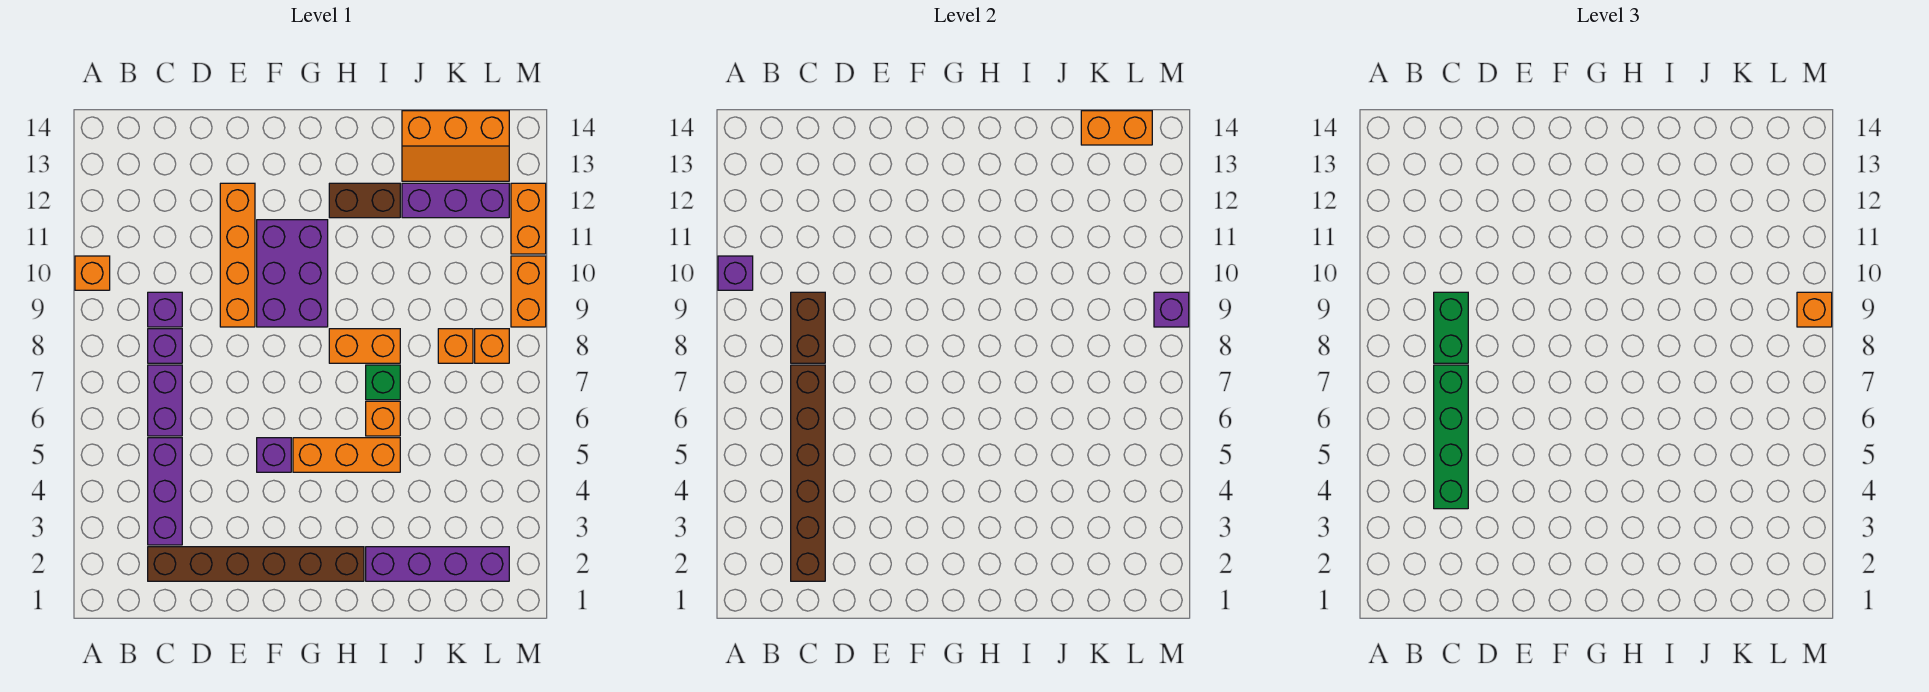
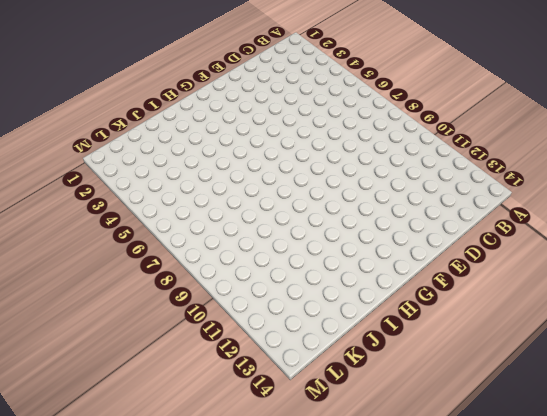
none -> orange 1x1 brick [75,256,110,290]
none -> brown 1x6 brick [148,547,364,581]
none -> purple 1x3 brick [148,438,182,545]

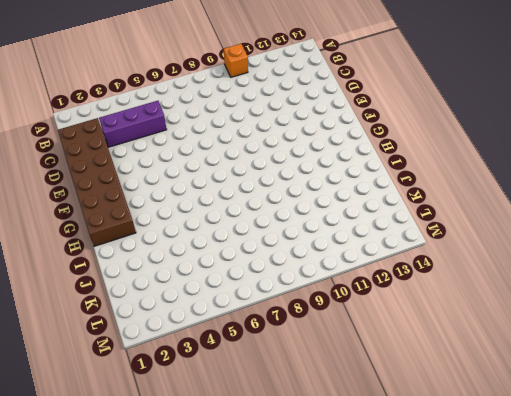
brown 2x6 brick [58,118,136,246] -> brown 1x6 brick [148,547,364,581]
none -> purple 1x2 brick [148,365,182,436]
none -> purple 1x1 brick [148,329,182,363]
none -> purple 1x1 brick [148,292,182,327]

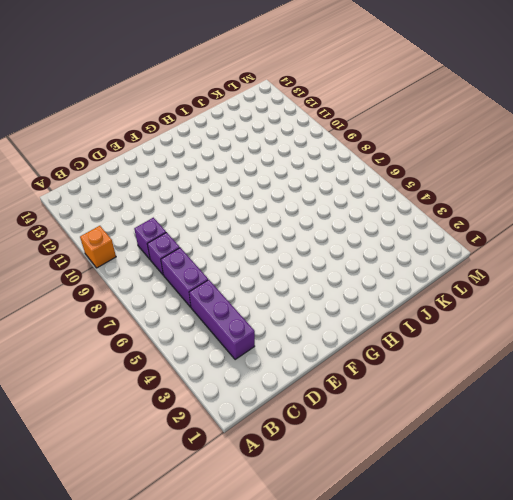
none -> brown 1x6 brick [148,547,364,581]
none -> orange 1x4 brick [220,183,255,327]
none -> purple 1x1 brick [257,438,291,472]

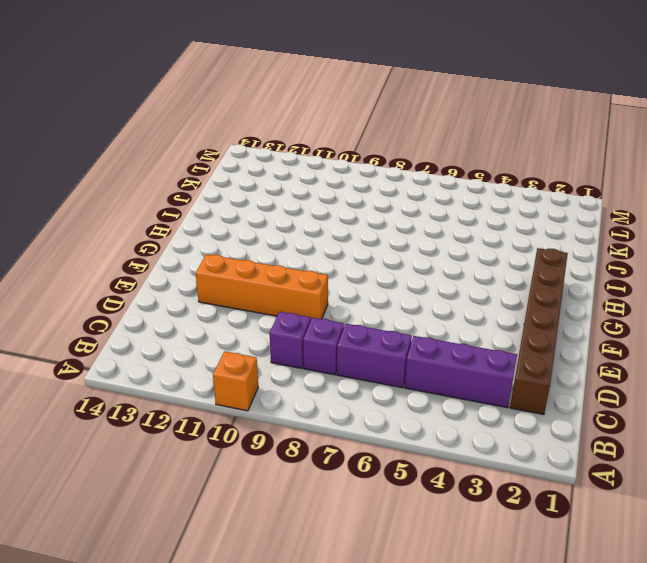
none -> purple 1x1 brick [257,438,291,472]
none -> purple 2x3 brick [257,220,328,327]
none -> orange 1x3 brick [293,438,400,472]

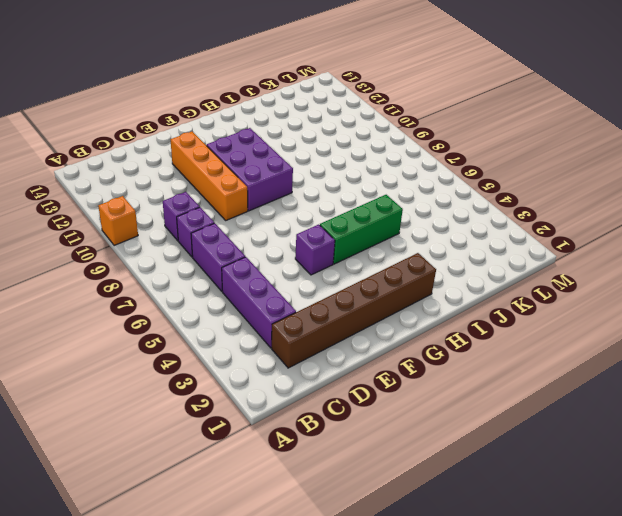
green 1x3 brick [320,195,403,264] -> orange 1x3 brick [293,438,400,472]
none -> orange 1x2 brick [329,329,400,363]
none -> brown 1x2 brick [329,183,400,218]
none -> purple 1x4 brick [366,547,509,581]

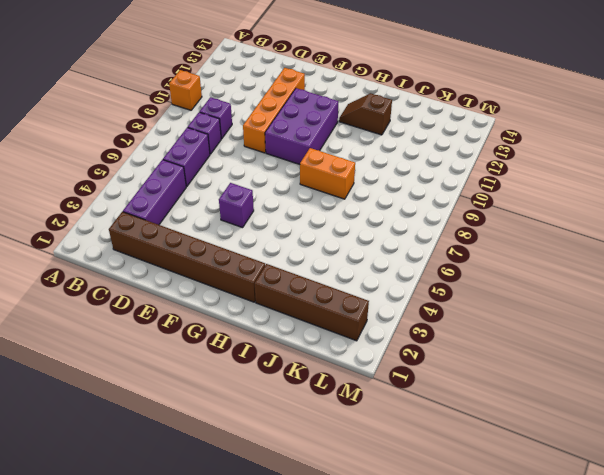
brown 1x2 slope [339,93,392,135] -> brown 1x2 brick [329,183,400,218]
brown 1x4 brick [255,264,369,341] -> purple 1x4 brick [366,547,509,581]
none -> orange 1x3 brick [293,438,400,472]
none -> orange 1x1 brick [366,401,400,436]
none -> green 1x1 brick [366,365,400,400]

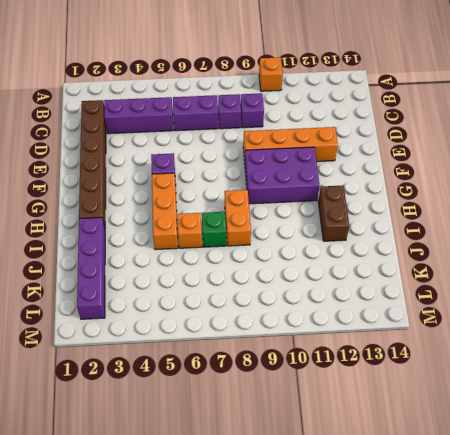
none -> purple 1x3 brick [402,183,509,218]
none -> orange 2x3 slope [402,111,509,181]
none -> orange 1x1 brick [438,329,473,363]

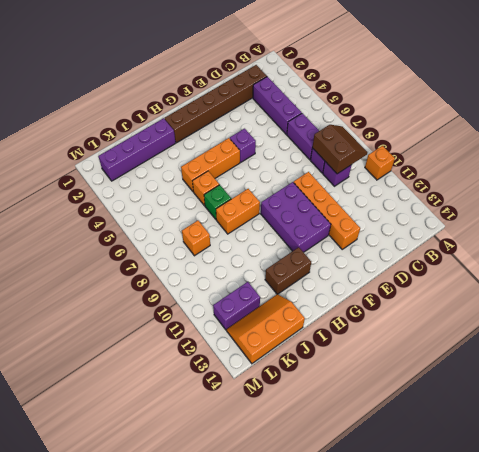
brown 2x2 slope [312,125,367,174] -> brown 1x2 brick [791,292,825,363]
purple 1x2 brick [213,282,260,330] -> purple 1x3 brick [402,183,509,218]
none -> orange 1x1 brick [475,329,509,363]
none -> orange 1x2 brick [511,256,546,327]
none -> orange 1x2 brick [511,183,546,254]

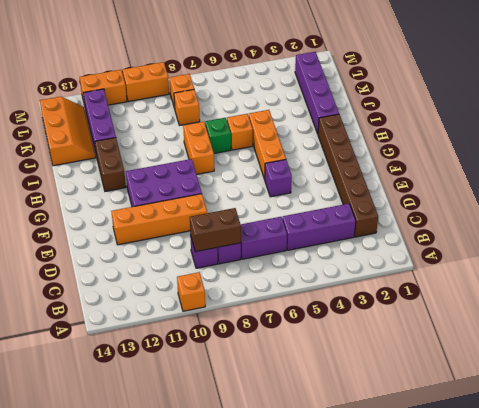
none -> purple 1x1 brick [718,256,753,290]
none -> brown 1x6 brick [791,365,825,581]
none -> orange 1x2 brick [1081,111,1152,145]

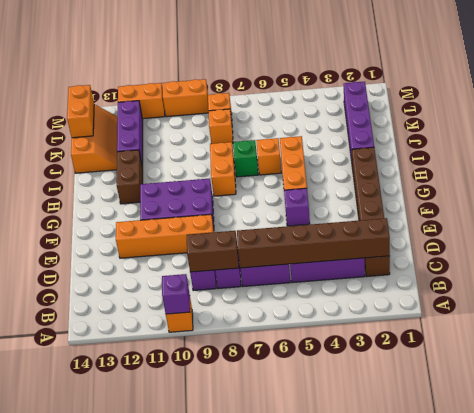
none -> purple 1x1 brick [1154,292,1189,327]
none -> green 1x4 brick [1434,365,1468,509]
none -> green 1x2 brick [1434,292,1468,363]

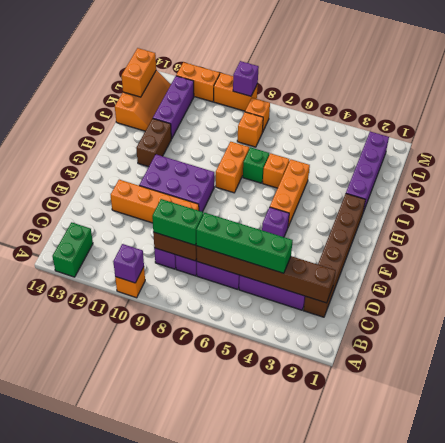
green 1x2 brick [52,222,93,277] -> none
none -> orange 1x1 brick [1797,292,1832,327]

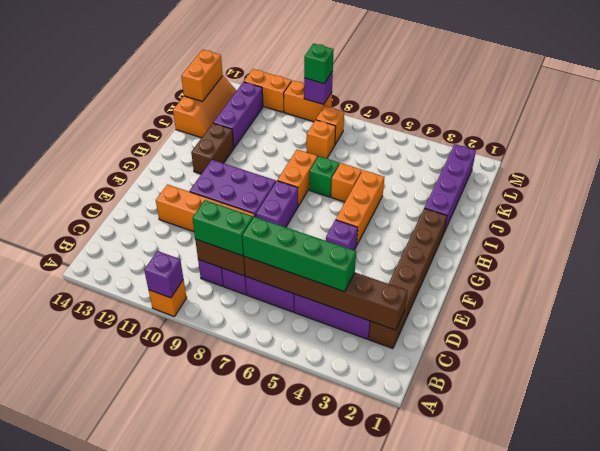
purple 1x2 brick [256,181,298,227] -> none
green 1x1 brick [304,43,334,84] -> orange 1x1 brick [1797,292,1832,327]

